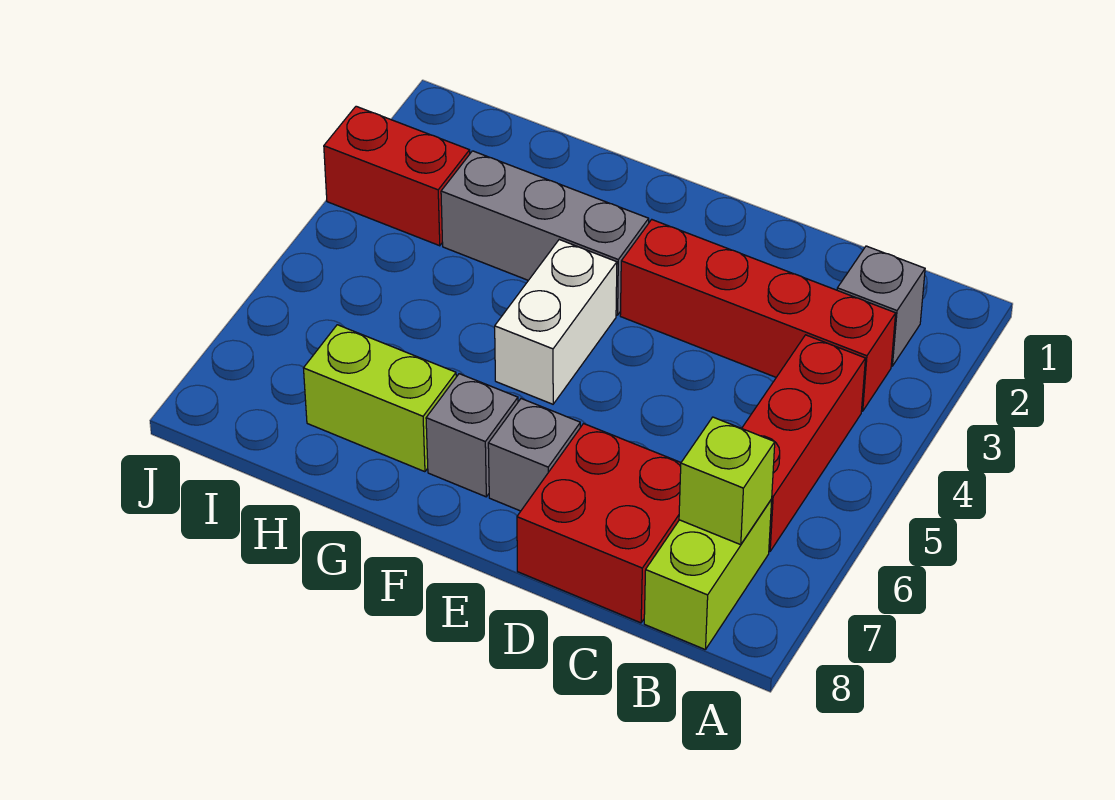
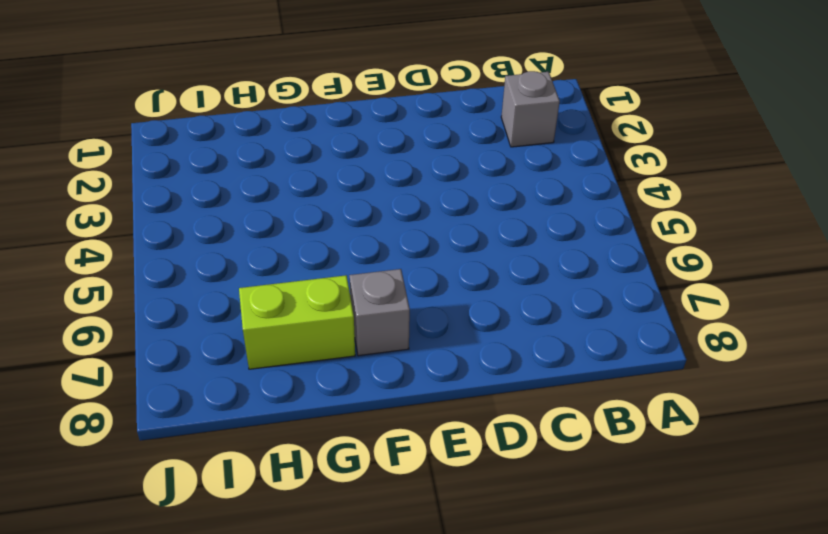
none -> red 1x4 brick [620,220,896,411]
none -> red 1x3 brick [742,335,865,551]
none -> lime 1x2 brick [644,499,772,650]

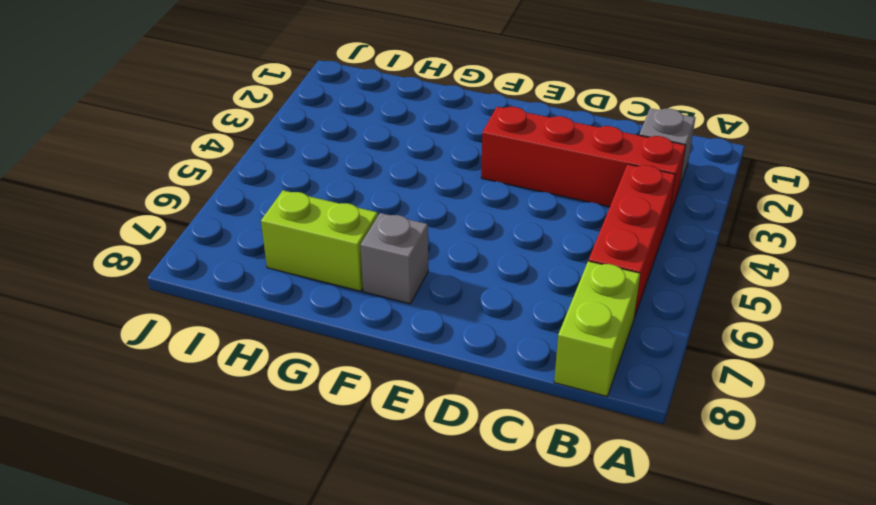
none -> red 2x2 brick [517,424,681,623]
none -> grey 1x1 brick [488,399,580,511]
none -> grey 1x3 brick [441,151,649,315]

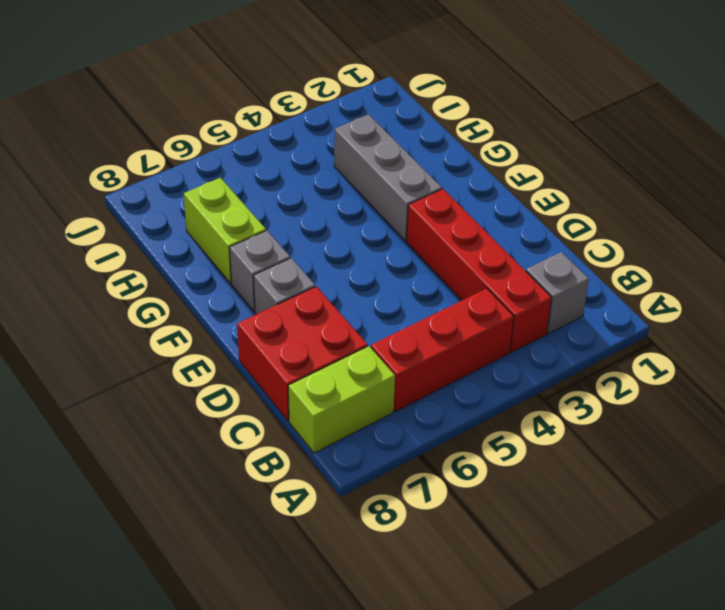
none -> white 1x2 brick [495,240,617,404]
none -> red 1x2 brick [324,106,470,246]
none -> lime 1x1 brick [679,417,775,545]

